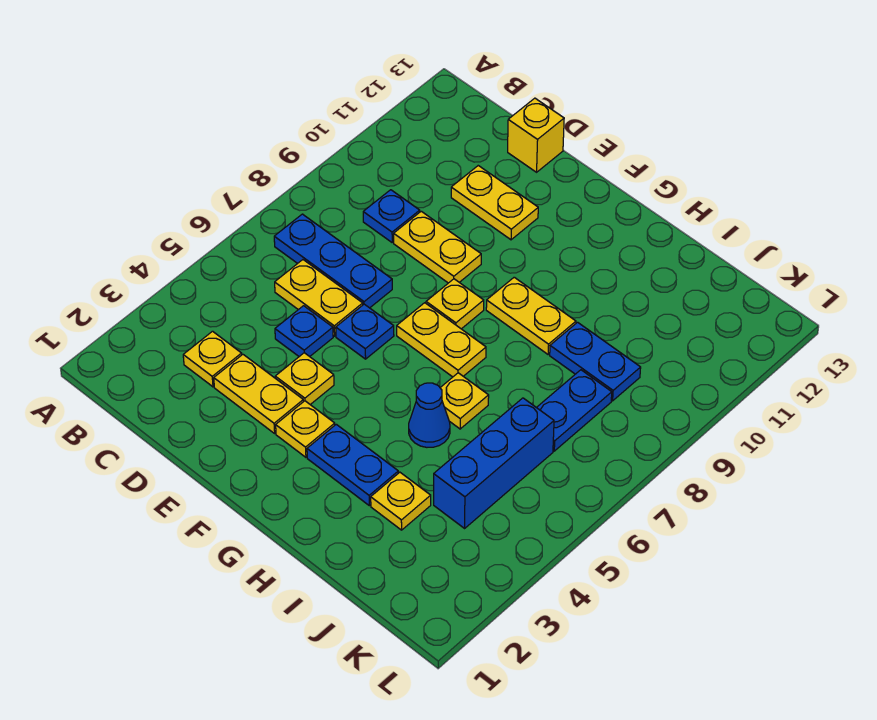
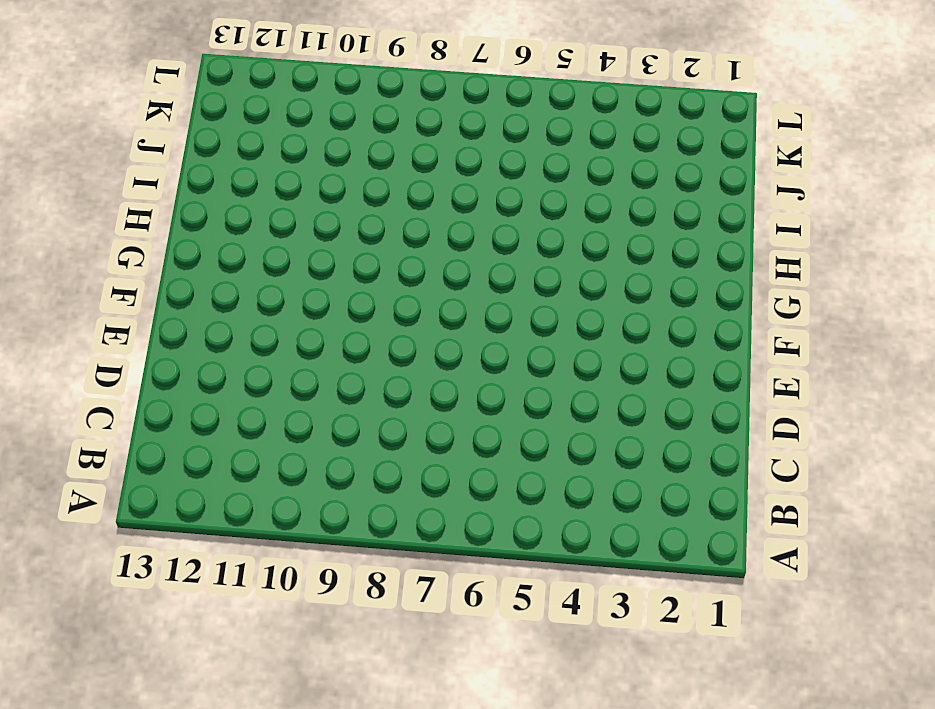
none -> blue 1x3 plate [274,214,392,308]
none -> yellow 1x1 plate [183,331,242,387]
none -> yellow 1x2 plate [275,260,363,336]

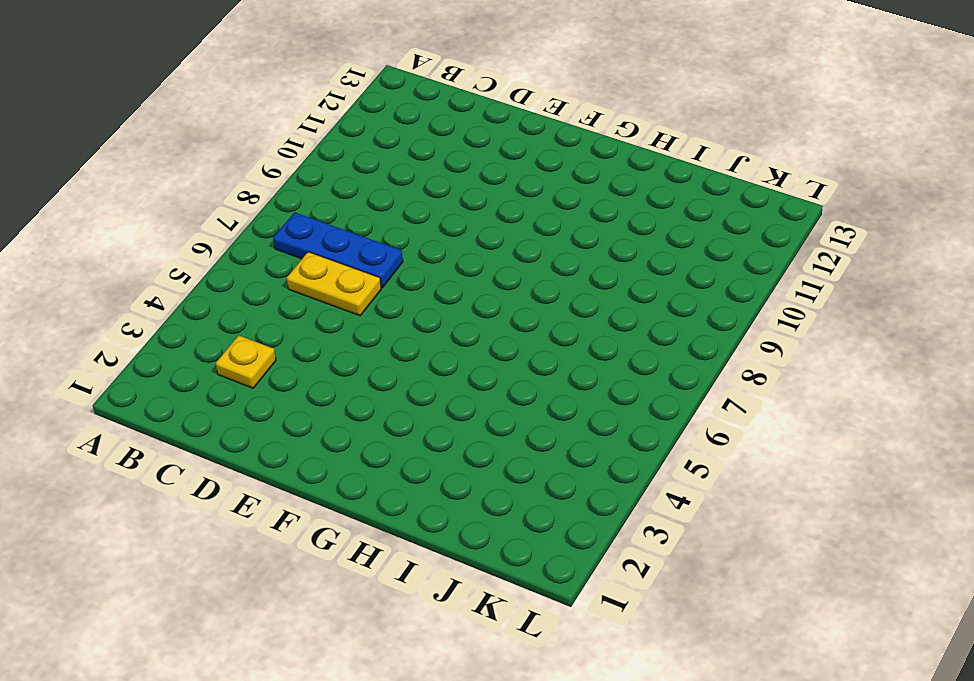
none -> blue 1x1 plate [363,190,420,242]
none -> yellow 1x2 plate [214,355,303,433]
none -> blue 1x1 plate [275,306,333,357]

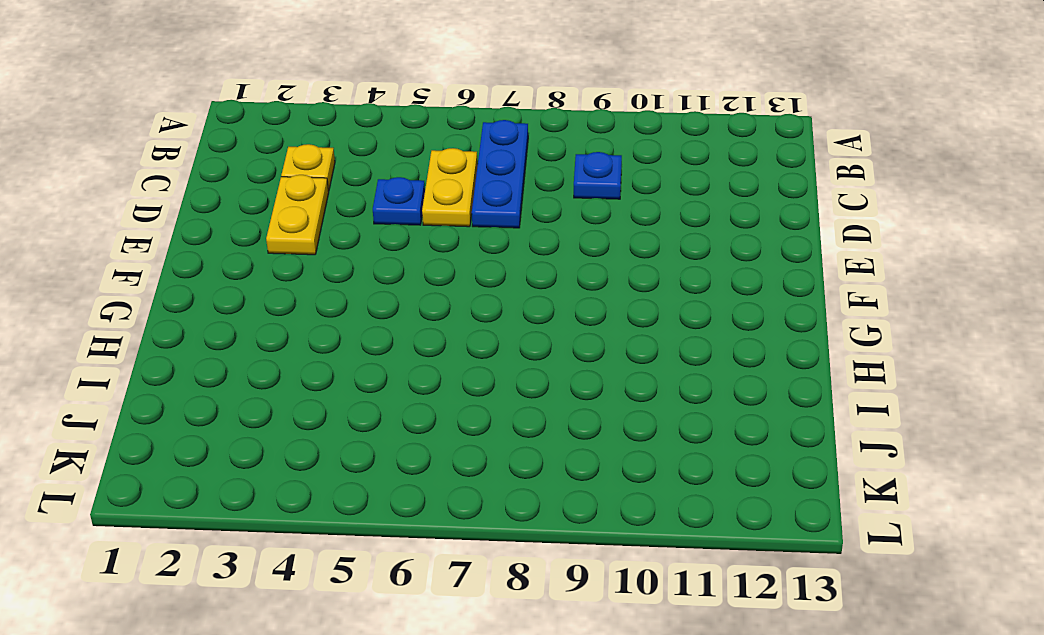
none -> yellow 1x2 plate [394,211,481,283]
none -> yellow 1x2 plate [451,166,538,240]
none -> yellow 1x1 brick [508,98,564,172]

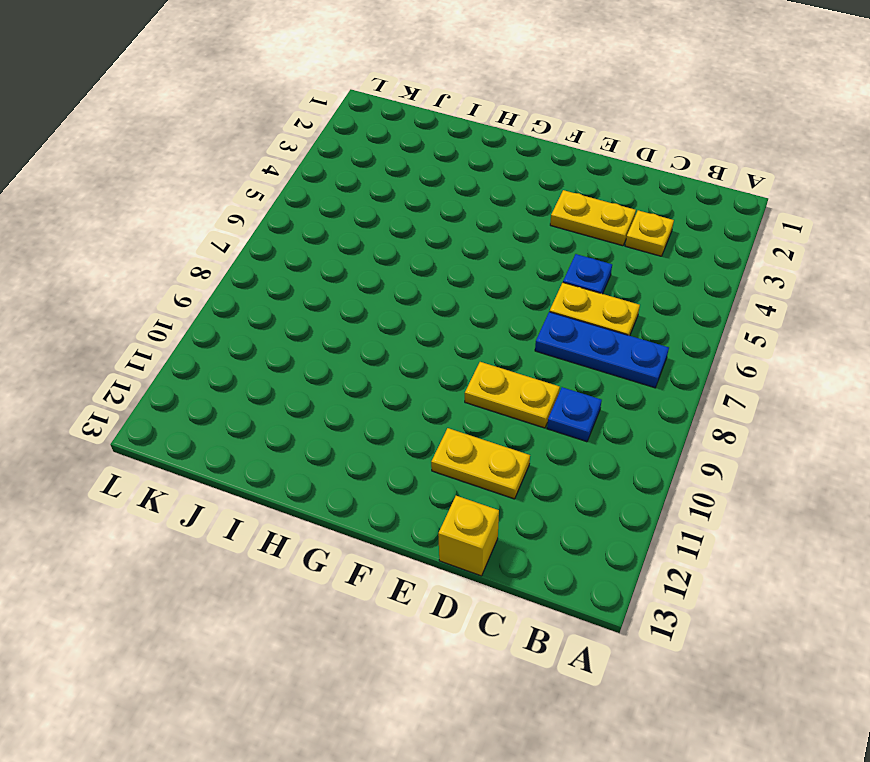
none -> yellow 1x1 plate [275,353,334,405]
none -> blue 1x1 plate [336,304,394,359]
none -> yellow 1x1 plate [276,401,335,457]

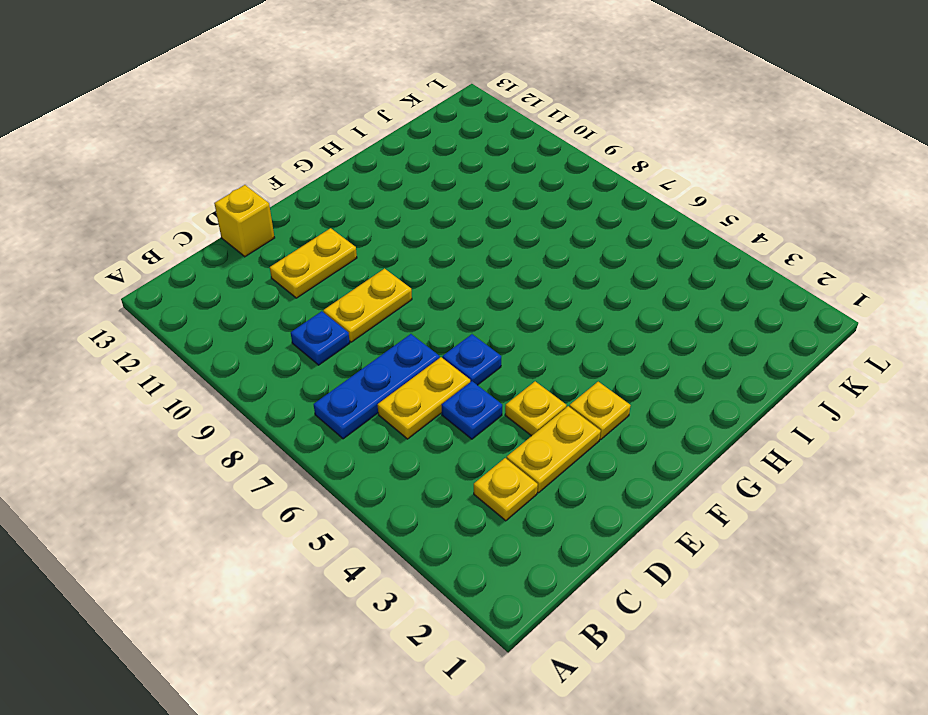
none -> yellow 1x2 plate [397,303,486,377]
none -> yellow 1x1 plate [426,279,484,329]
none -> blue 1x2 plate [307,424,398,506]

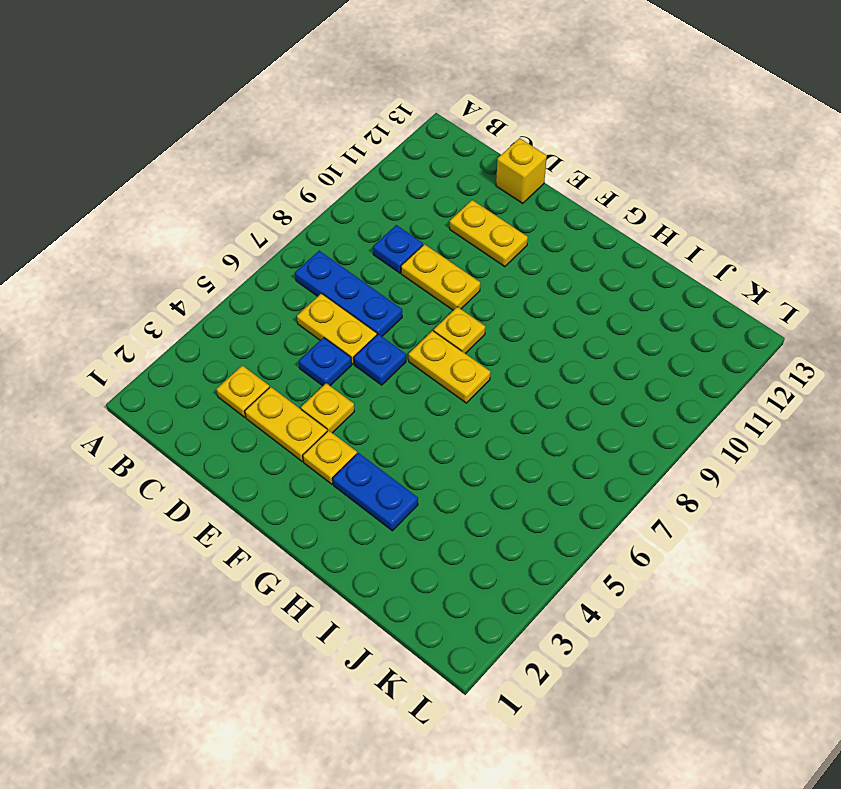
none -> yellow 1x2 plate [486,277,576,354]
none -> blue 1x1 cone [409,383,450,447]
none -> yellow 1x1 plate [440,373,489,429]

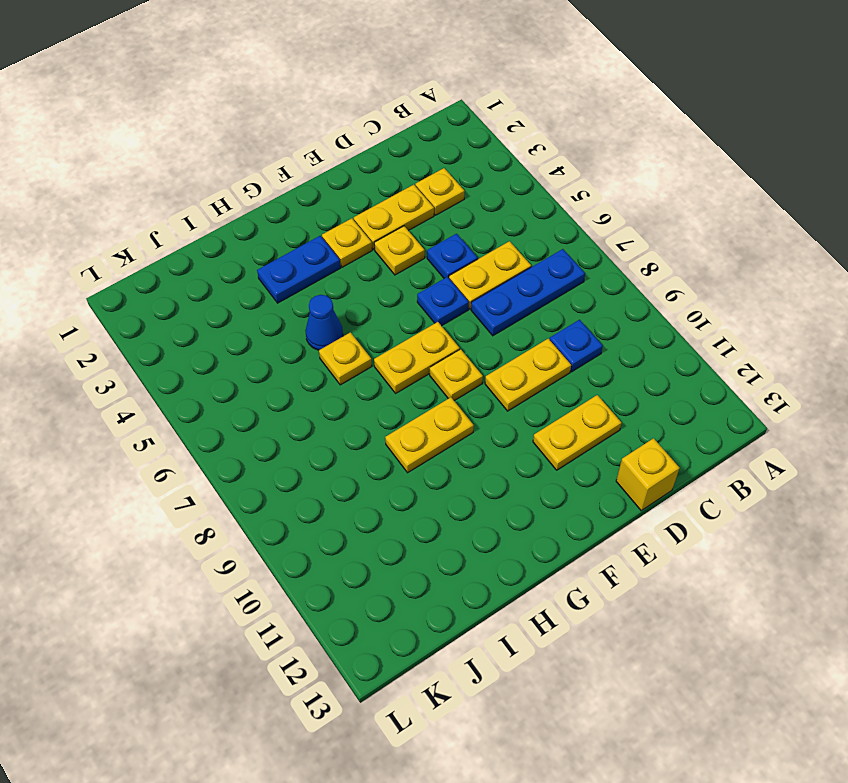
none -> yellow 1x1 plate [371,472,431,530]
none -> blue 1x2 plate [550,322,641,401]
none -> blue 1x3 brick [434,398,554,528]

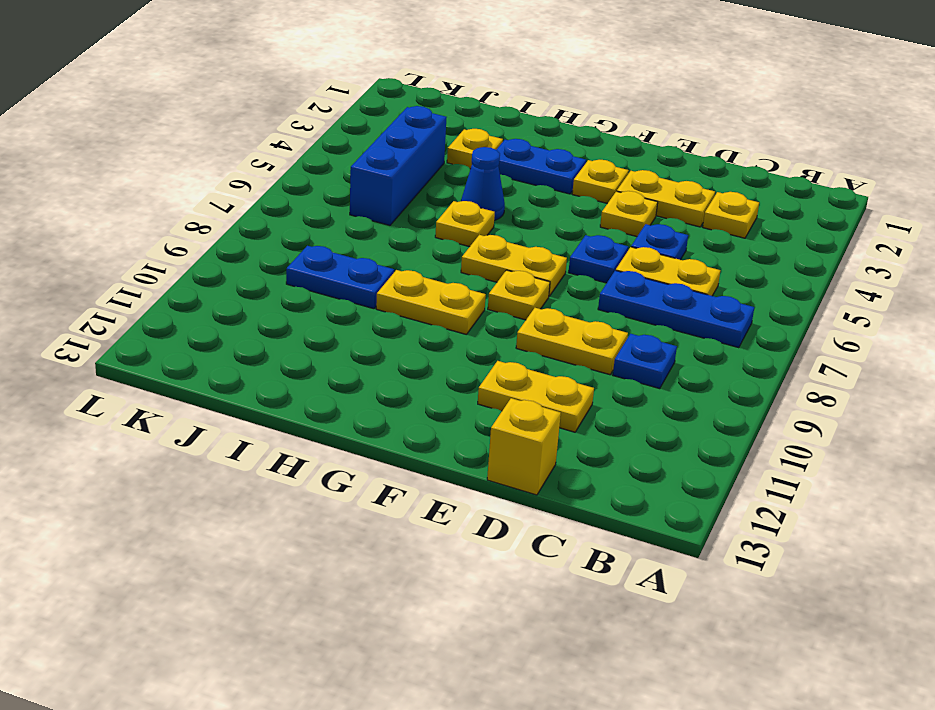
none -> blue 1x2 plate [536,370,612,451]

